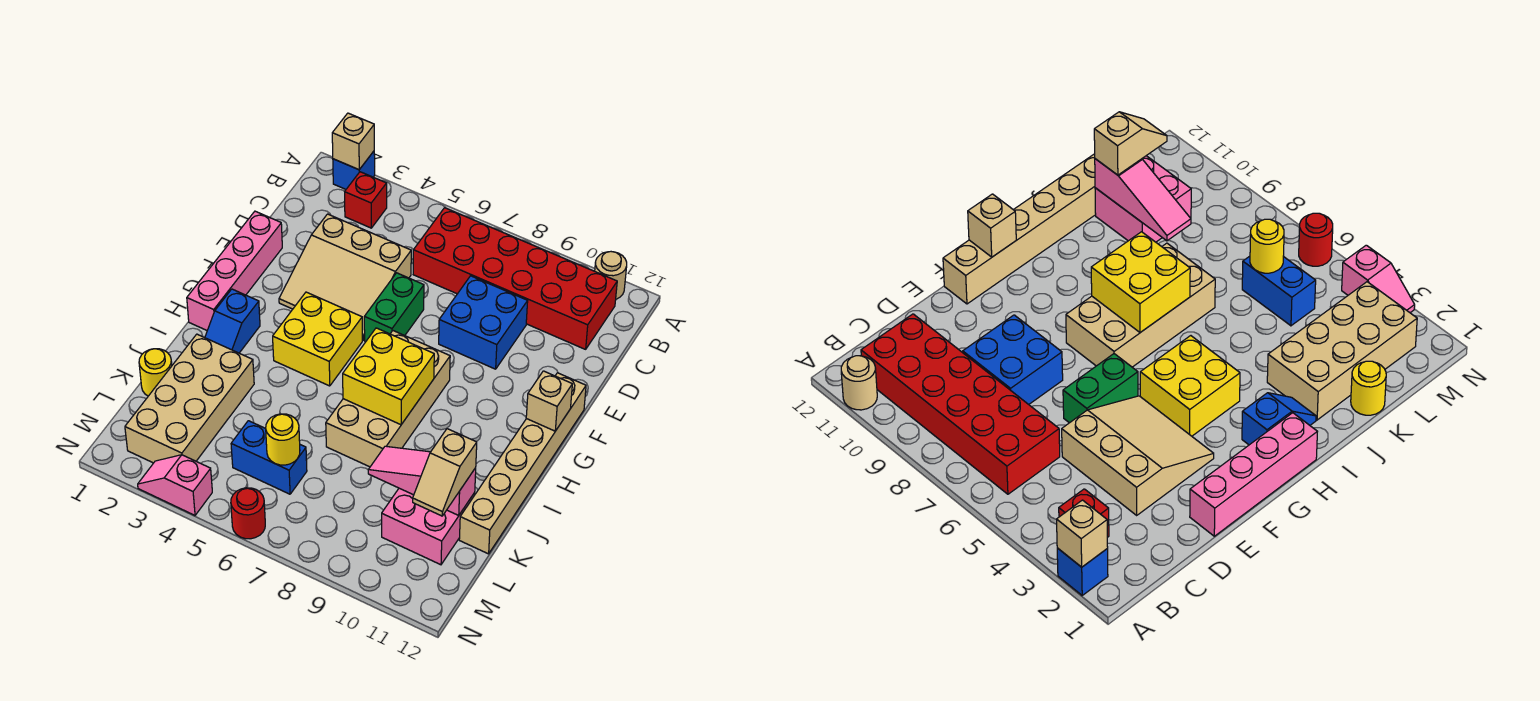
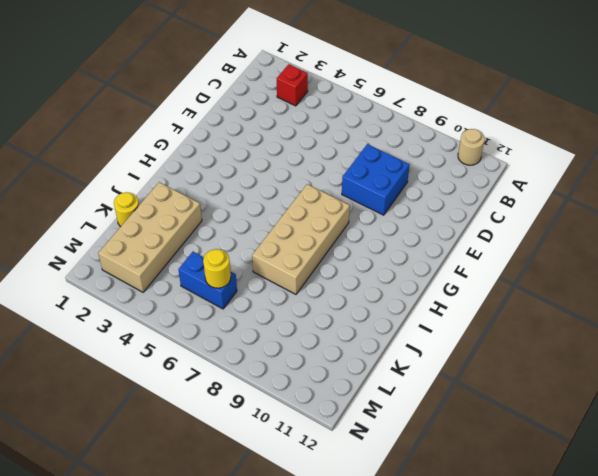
none -> blue 1x1 brick [333,151,375,189]
none -> red 2x6 brick [413,208,617,349]
none -> tan 3x3 slope [279,214,411,340]

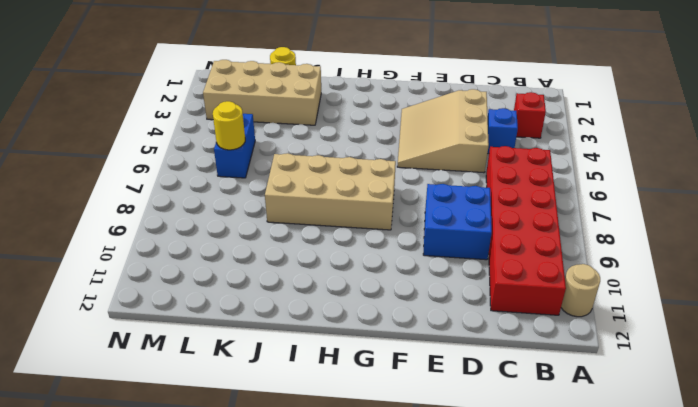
blue 1x1 brick [488,108,518,154] -> blue 1x1 brick moved to [333,151,375,189]
none -> pink 1x4 brick [187,211,282,330]
none -> green 1x2 brick [364,273,424,342]
none -> tan 1x6 brick [459,373,586,554]

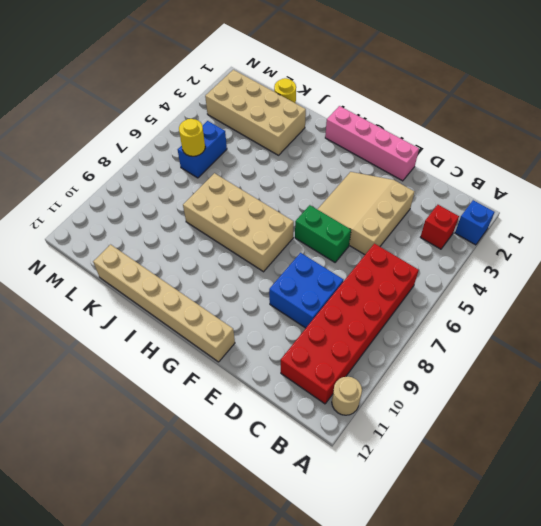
none -> yellow 2x2 brick [273,292,362,386]
none -> blue 1x2 slope [205,289,260,353]
none -> pink 2x2 brick [382,488,475,565]

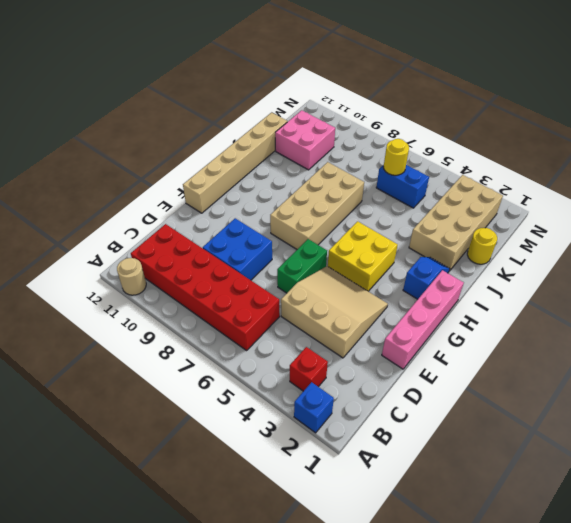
none -> pink 1x2 slope [138,455,212,515]
none -> red 1x1 round brick [231,488,265,539]
none -> tan 1x1 brick [332,113,374,170]

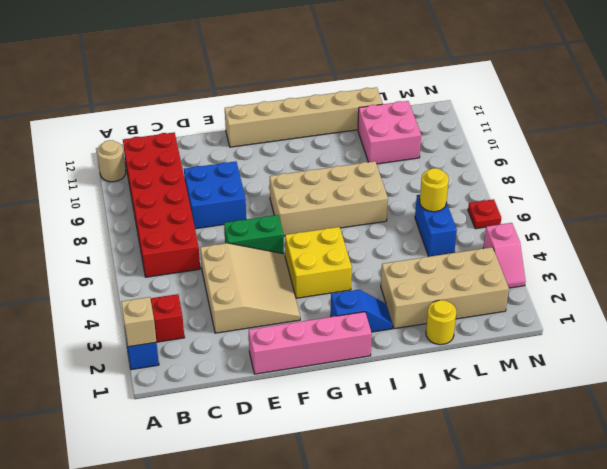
red 1x1 plate [468,199,501,229] -> red 1x1 round brick [231,488,265,539]
none -> tan 1x1 brick [526,371,572,431]
none -> yellow 2x2 brick [343,328,434,425]
none -> pink 1x3 slope [368,446,476,516]

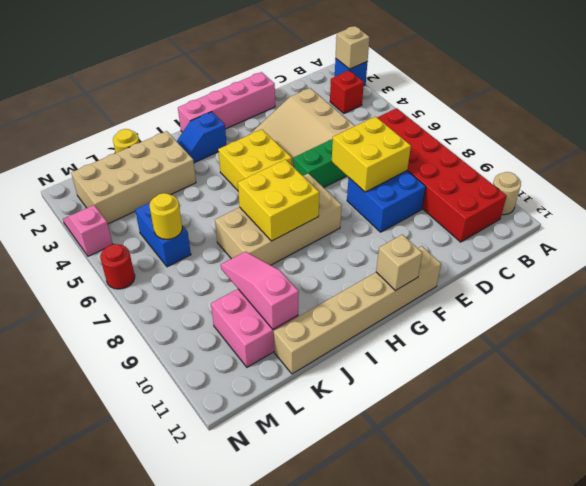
yellow 2x2 brick [332,117,411,192] -> none
none -> tan 1x2 slope [413,429,477,516]

